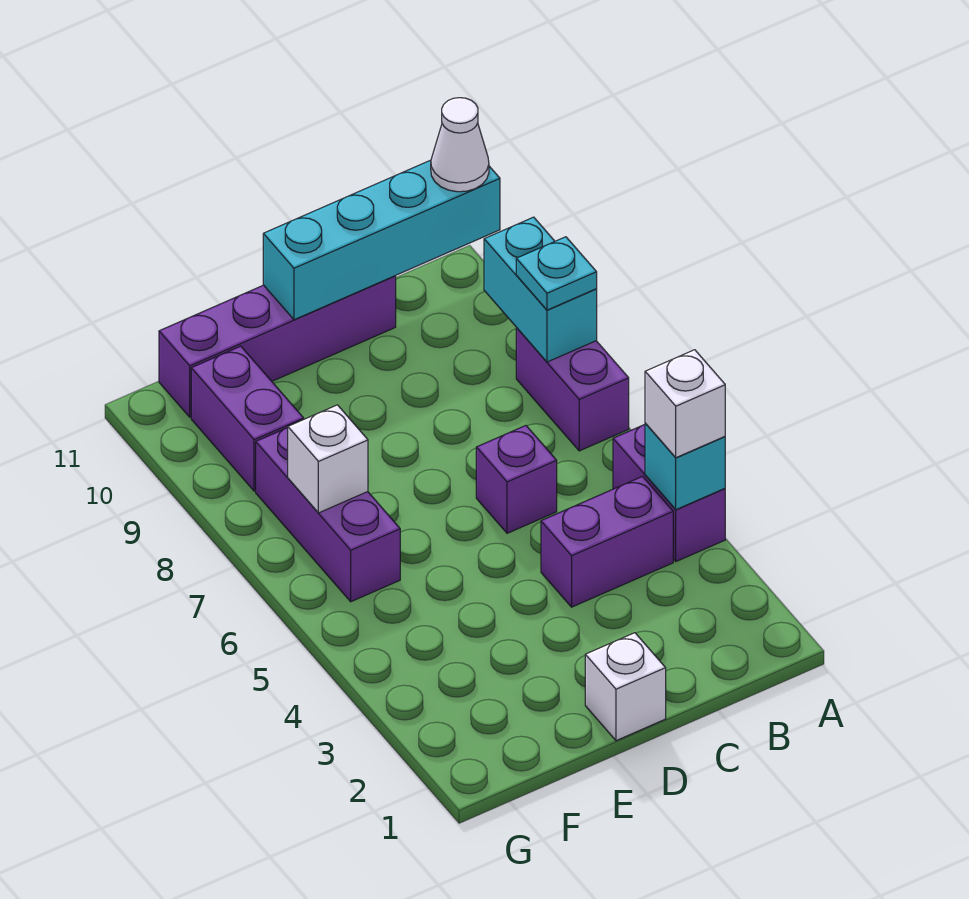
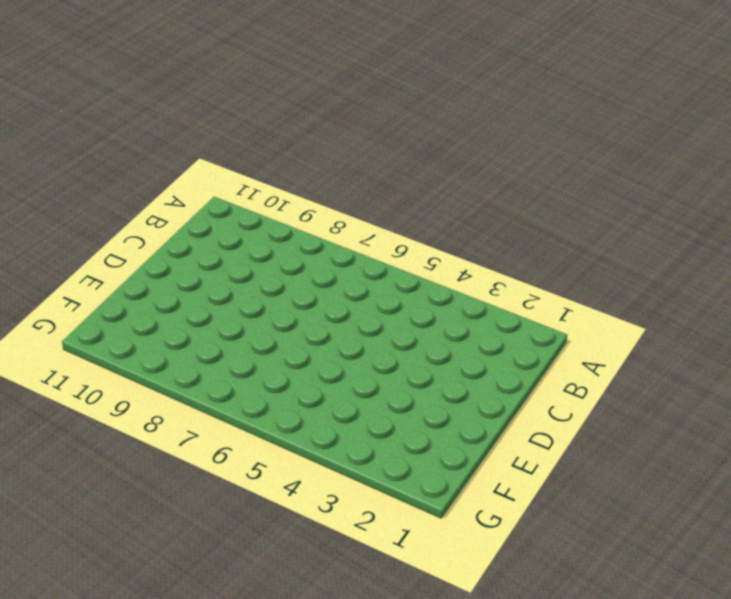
none -> purple 1x2 brick [613,425,725,561]
none -> purple 1x2 brick [516,328,629,451]
none -> purple 1x2 brick [541,477,673,607]

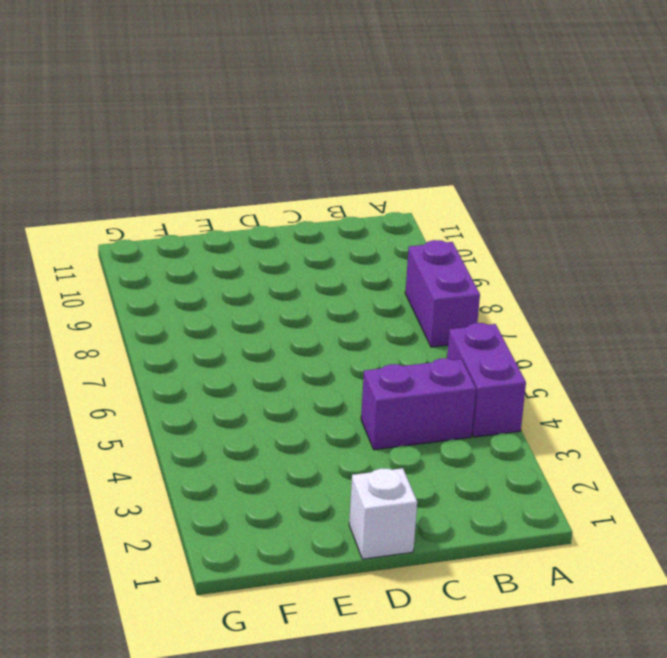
none -> purple 1x1 brick [476,426,557,533]
none -> purple 1x4 brick [159,276,396,417]
none -> purple 1x3 brick [256,428,400,602]

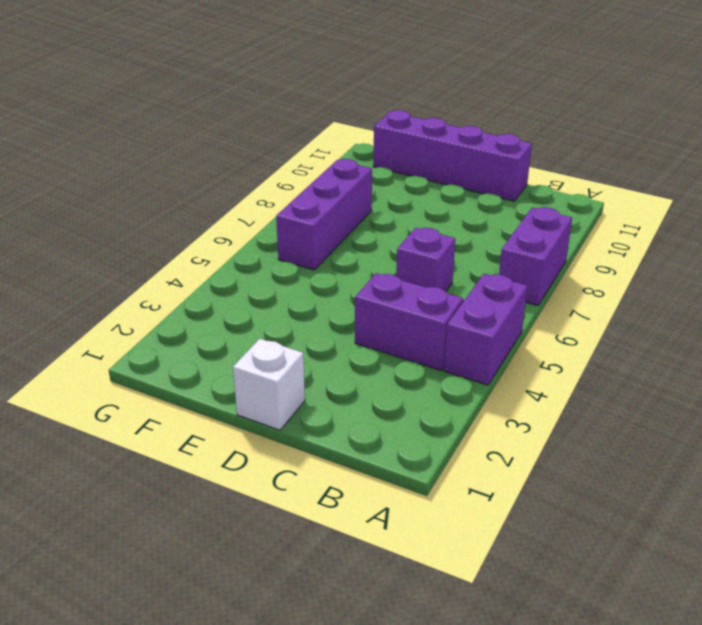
none -> purple 1x2 brick [191,346,304,491]
none -> cyan 1x1 brick [645,423,725,510]
none -> cyan 1x2 brick [484,217,597,362]

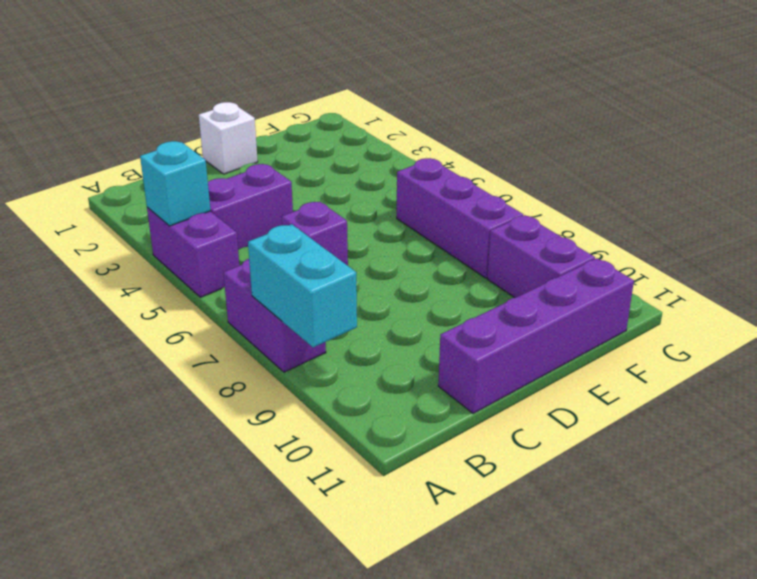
none -> cyan 1x4 brick [263,160,500,320]
none -> white 1x1 brick [288,405,368,513]
none -> white 1x1 brick [645,350,725,458]

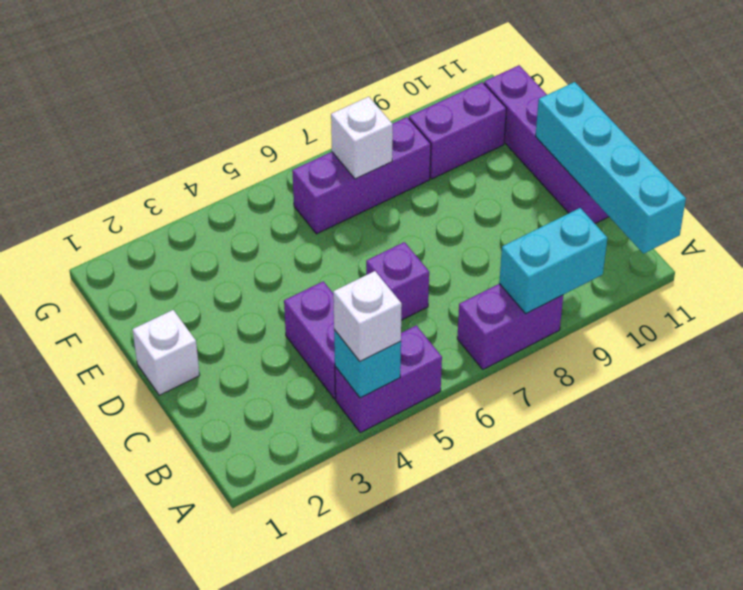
none -> cyan 1x1 plate [516,237,597,310]
none -> white 1x1 cone [431,98,489,192]

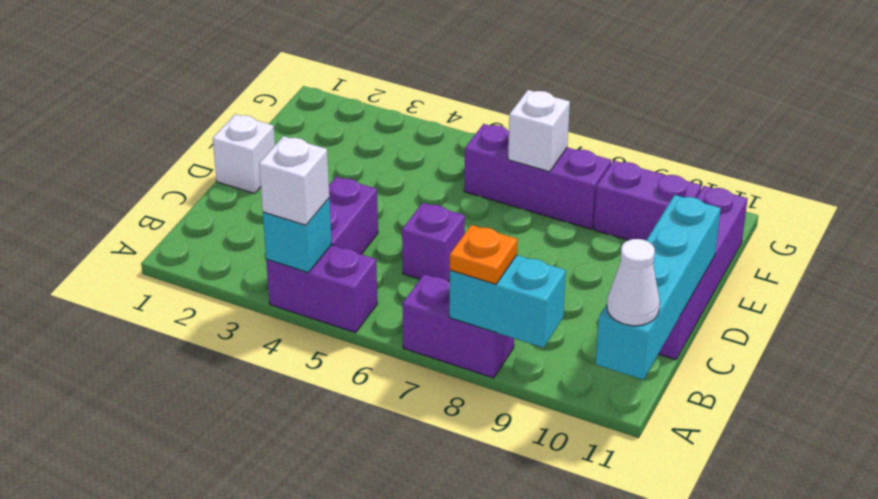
orange 1x1 plate [450,225,517,284] -> cyan 1x1 plate [516,237,597,310]

